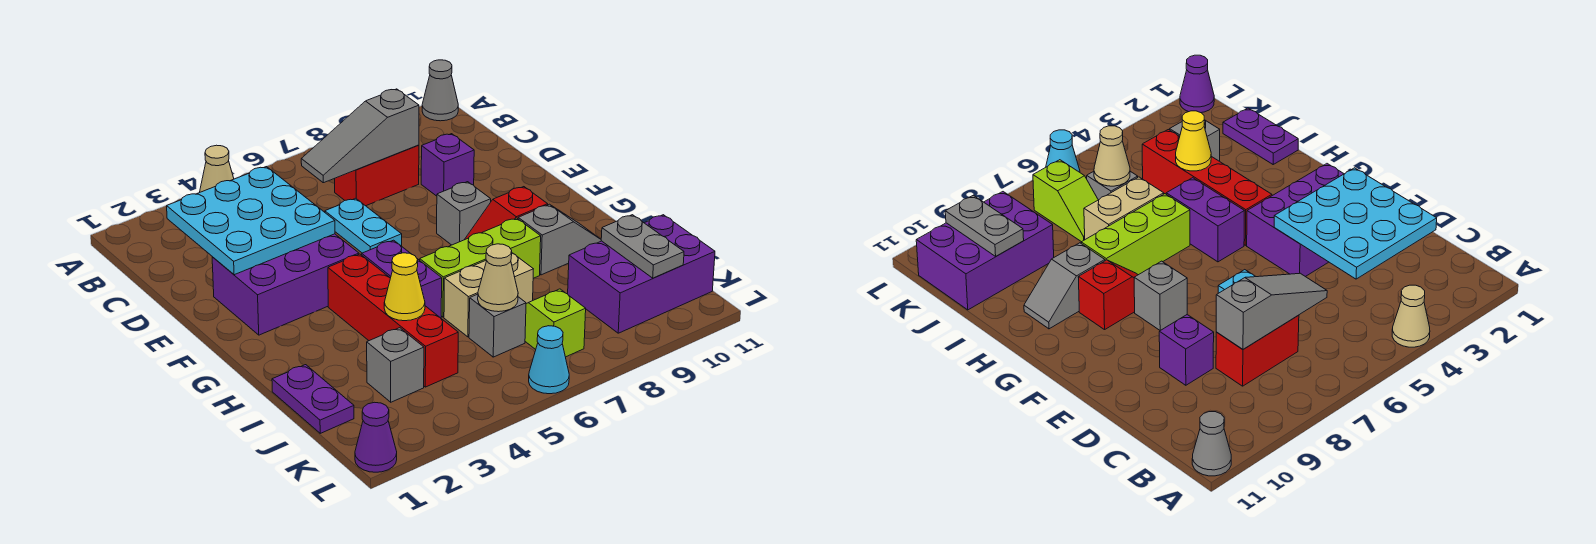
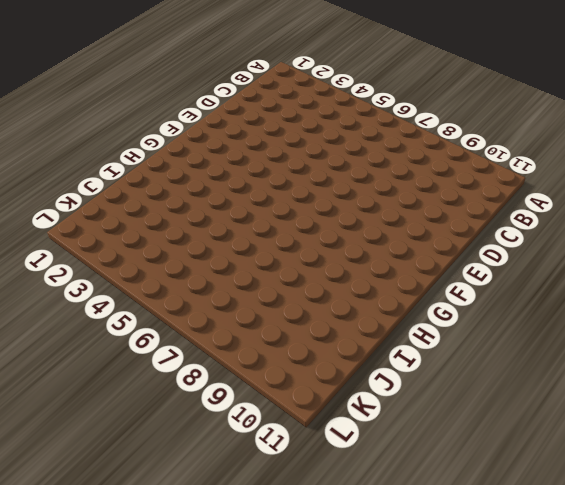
none -> tan 1x1 cone [200,145,234,192]
none -> grey 1x1 cone [422,60,458,121]
none -> red 1x2 brick [335,145,419,206]

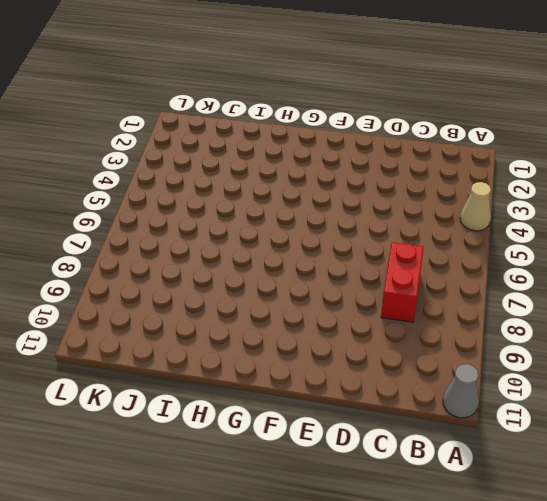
none -> cyan 1x2 plate [325,198,402,253]
none -> purple 1x1 brick [421,134,474,196]
none -> purple 2x3 brick [212,234,359,335]

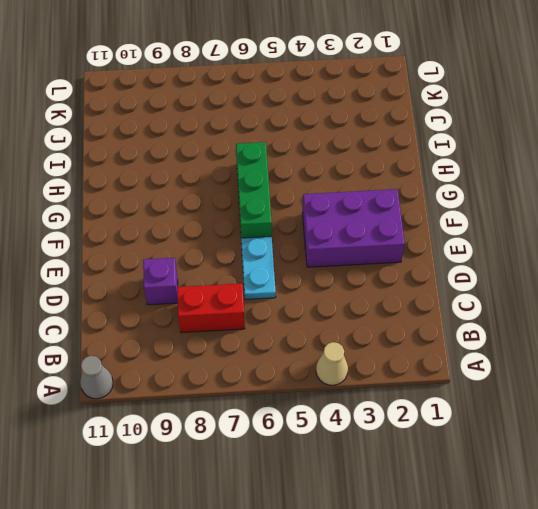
green 1x3 brick [236,142,272,238] -> lime 1x3 brick [420,218,541,317]
none -> grey 1x1 brick [437,182,491,245]
none -> red 1x4 brick [328,254,458,387]
none -> purple 1x2 brick [362,240,442,318]

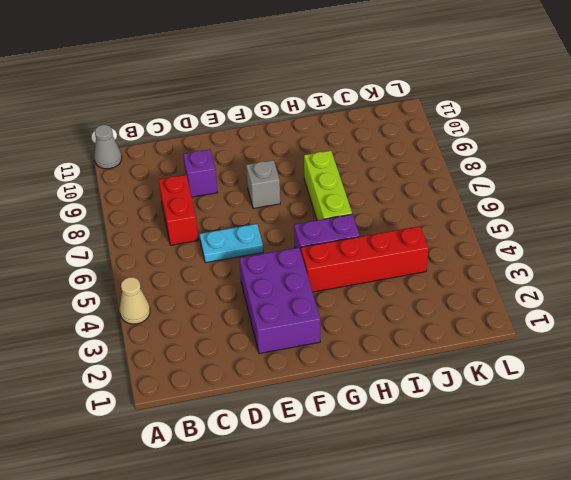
none -> red 1x2 slope [464,187,548,240]
none -> grey 1x2 slope [518,204,601,275]
none -> purple 1x2 plate [272,365,354,433]

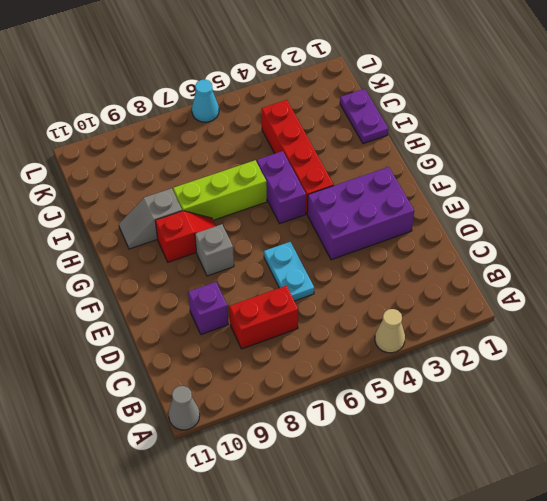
none -> tan 1x2 brick [444,253,533,337]
none -> grey 1x1 brick [367,328,424,402]
none -> grey 1x1 brick [469,294,526,357]

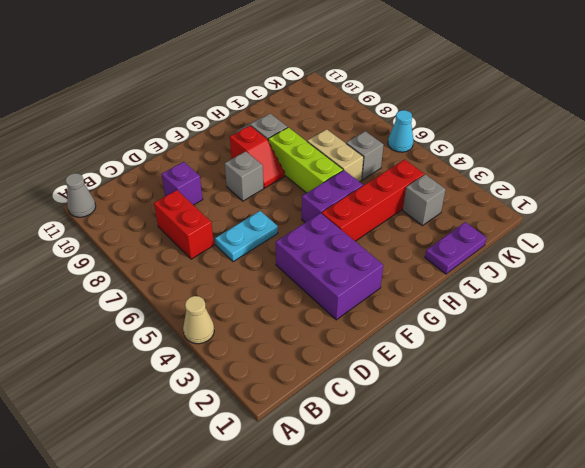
none -> lime 1x2 slope [525,289,586,357]
none -> purple 2x3 brick [568,215,715,333]
none -> purple 1x1 cone [355,402,397,472]

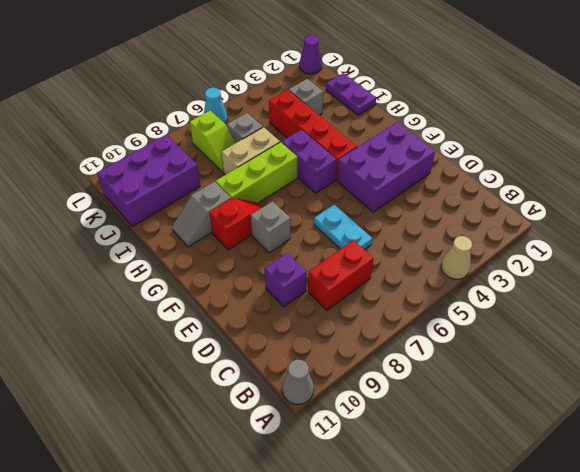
none -> cyan 3x3 plate [167,167,335,275]
none -> grey 1x3 slope [301,89,419,183]
none -> yellow 1x1 cone [384,253,425,321]

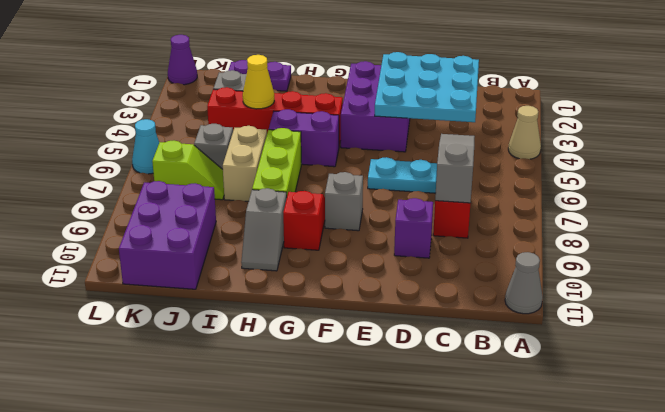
none -> tan 1x1 cone [478,244,518,312]
none -> grey 1x2 plate [601,215,684,278]

